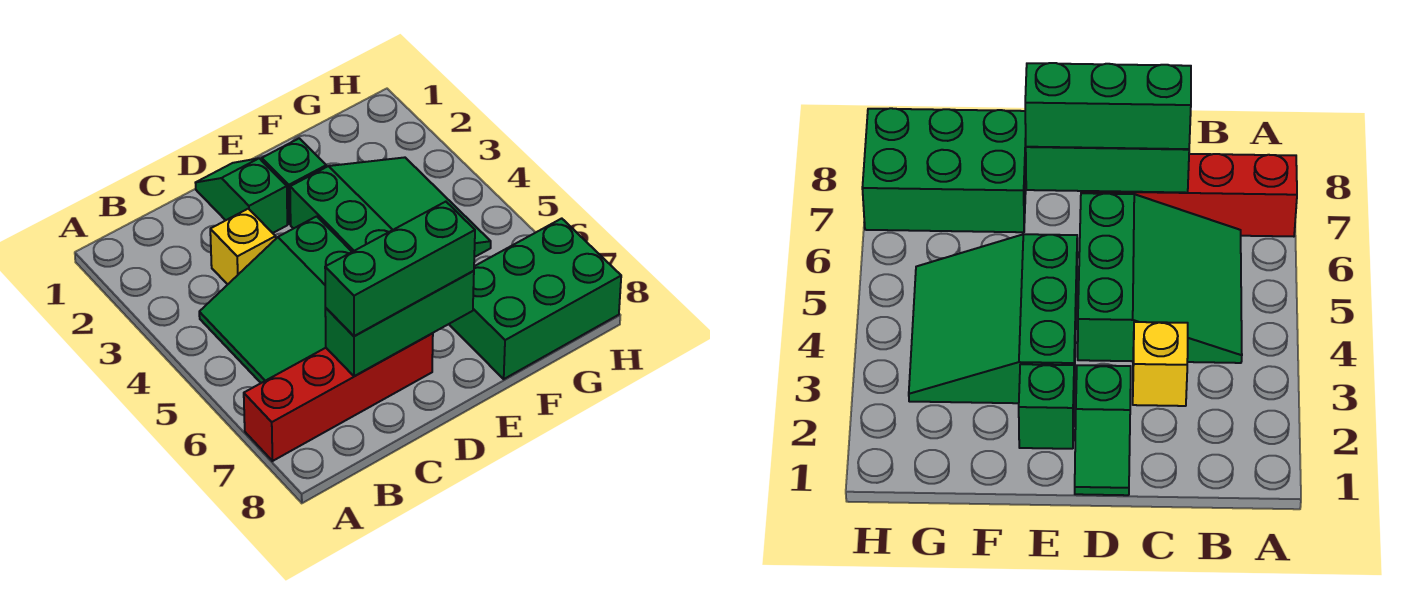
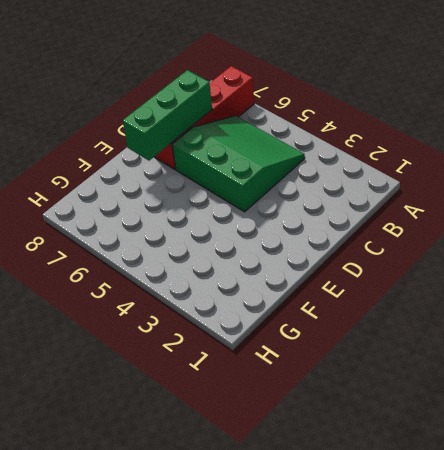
none -> yellow 1x1 brick [210,209,276,284]
none -> green 1x2 slope [196,158,287,233]

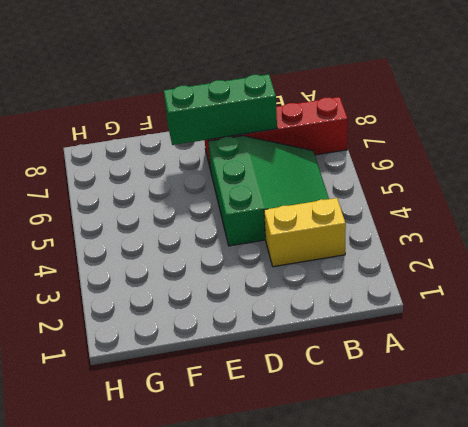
yellow 1x2 brick [264,198,346,267] -> yellow 1x1 brick [210,209,276,284]
none -> green 1x2 slope [196,158,287,233]
none -> green 1x1 brick [262,138,326,224]

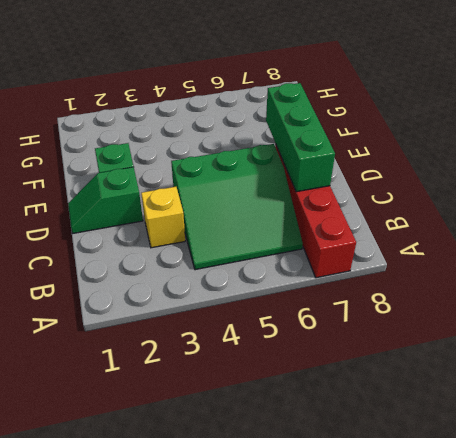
none -> green 3x3 slope [290,157,491,257]
none -> green 2x3 brick [449,218,621,379]

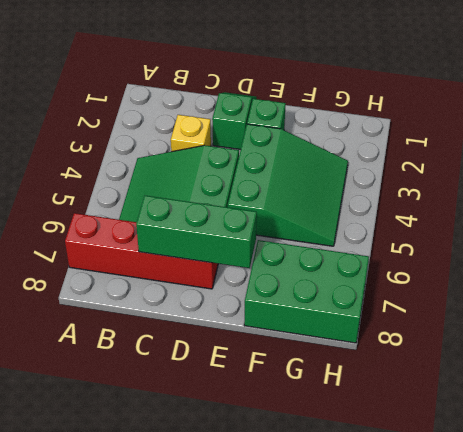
none -> green 1x3 brick [325,202,475,336]

